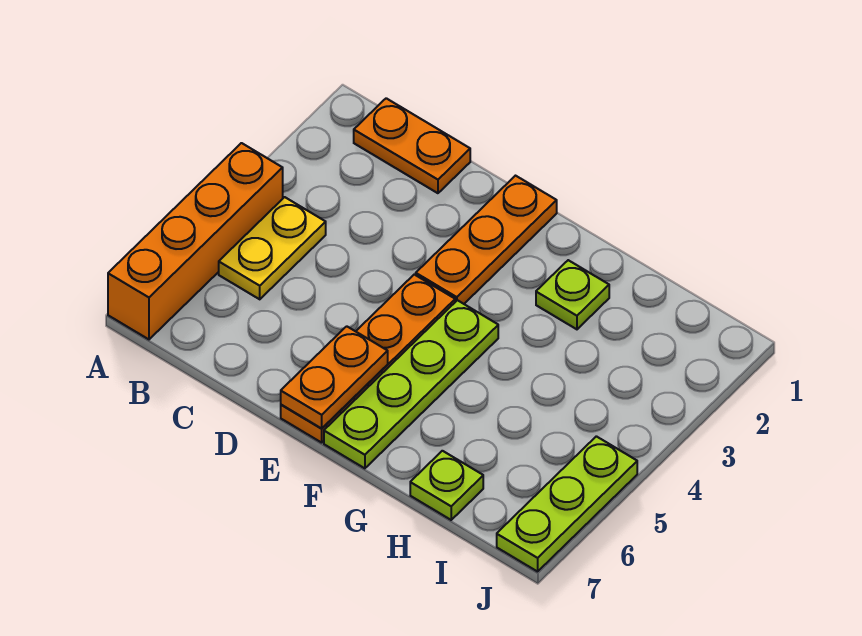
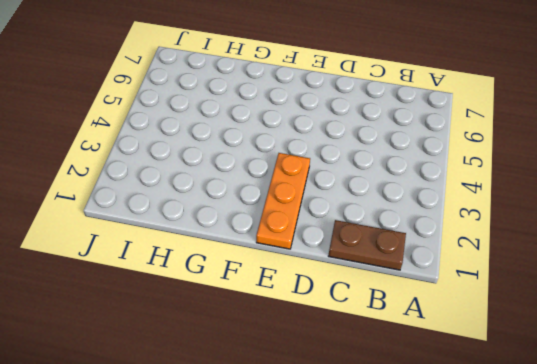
brown 1x2 plate [328,220,406,270] -> orange 1x2 plate [354,98,470,193]
none -> orange 1x4 brick [108,143,283,339]
none -> yellow 1x2 plate [219,197,326,299]

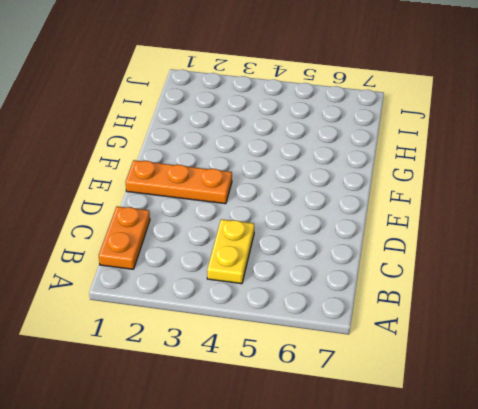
yellow 1x2 plate [207,219,254,284] -> yellow 1x2 plate turned to [219,197,326,299]
none -> orange 1x4 brick [108,143,283,339]
none -> orange 1x4 plate [281,275,455,443]

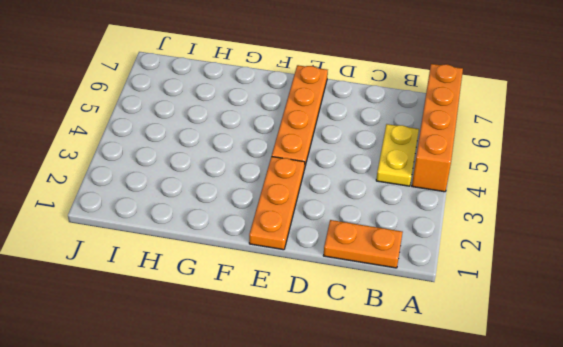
none -> lime 1x4 plate [324,300,498,468]
none -> lime 1x1 plate [536,260,609,329]

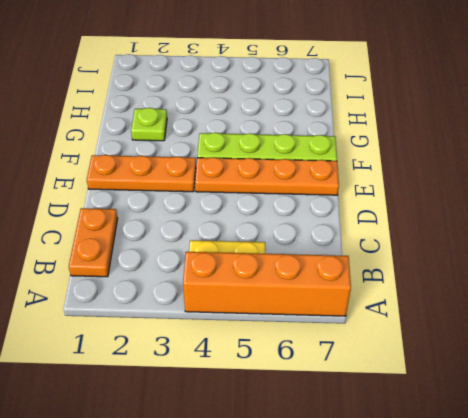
none -> lime 1x1 plate [410,451,483,520]
none -> lime 1x3 plate [497,436,637,572]

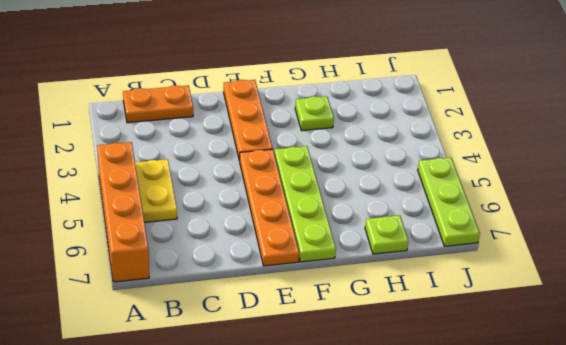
none -> orange 1x2 plate [281,326,388,429]

